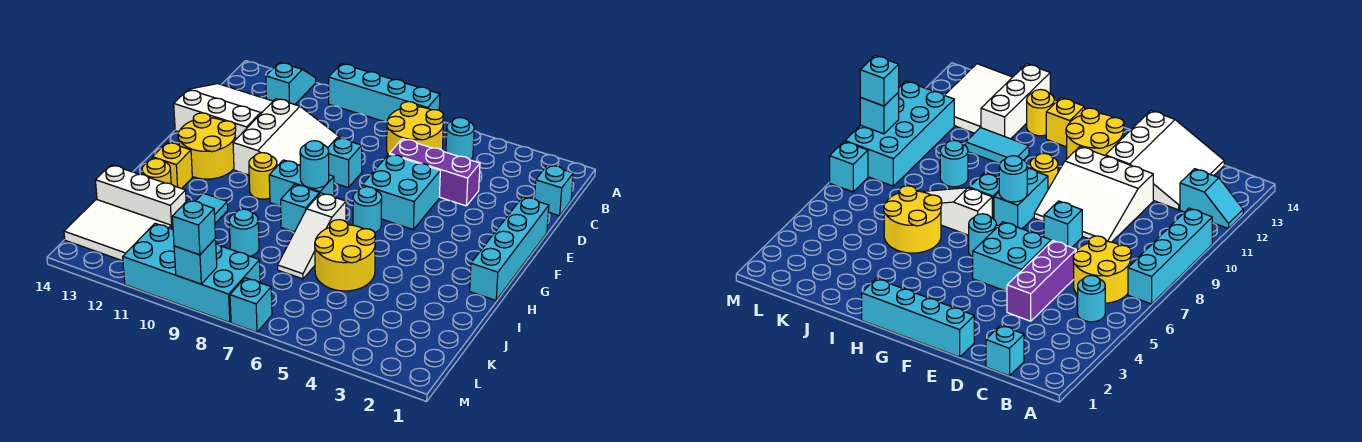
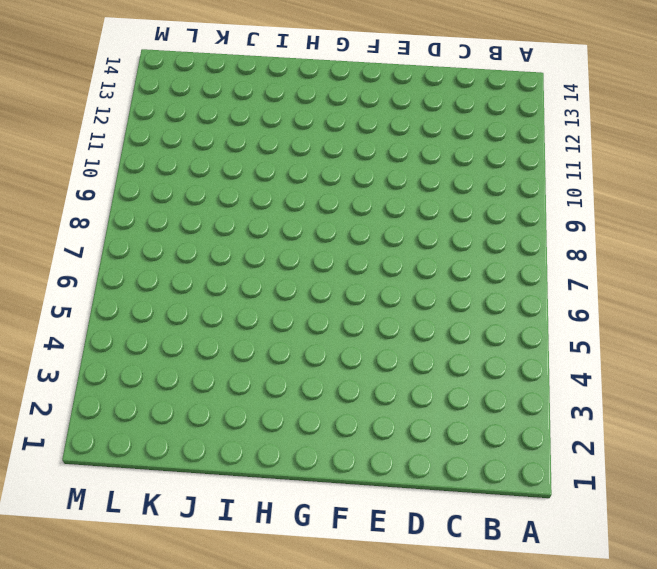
none -> cyan 1x4 brick [329,64,440,122]
none -> cyan 1x2 slope [266,62,316,105]
none -> cyan 1x1 round brick [446,118,474,160]

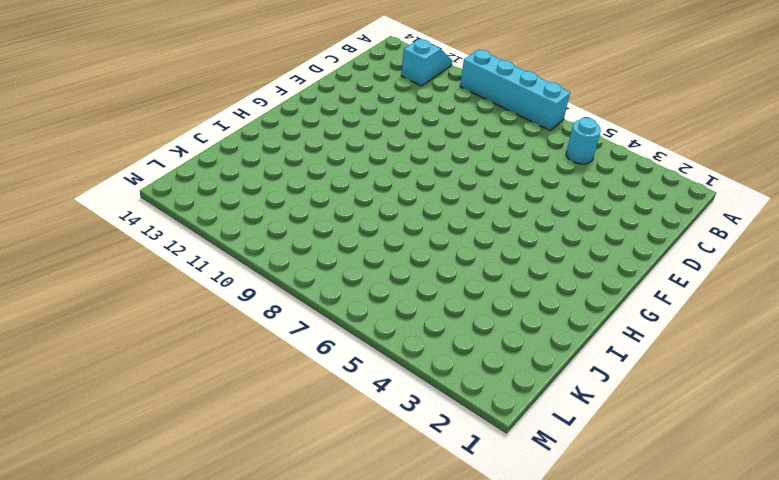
none -> yellow 2x2 round brick [387,102,443,154]
none -> cyan 1x1 brick [535,165,573,216]
none -> white 3x3 slope [174,84,273,139]

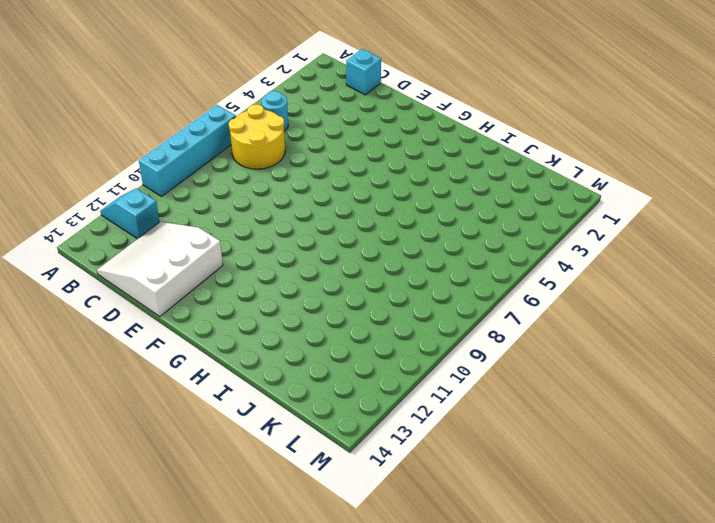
none -> purple 1x3 brick [390,139,480,206]
none -> white 3x3 slope [233,99,342,175]
none -> cyan 1x4 brick [470,197,549,300]

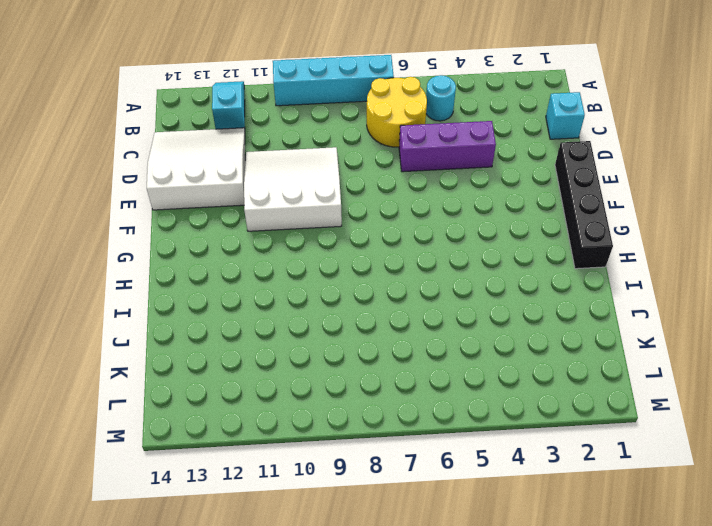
white 3x3 slope [244,147,342,231] -> white 3x3 slope turned to [233,99,342,175]
black 1x4 brick [555,141,613,269] -> cyan 1x4 brick [470,197,549,300]
none -> cyan 2x2 brick [362,154,440,230]
none -> cyan 1x1 brick [328,137,362,188]
none -> yellow 2x2 round brick [178,113,236,179]

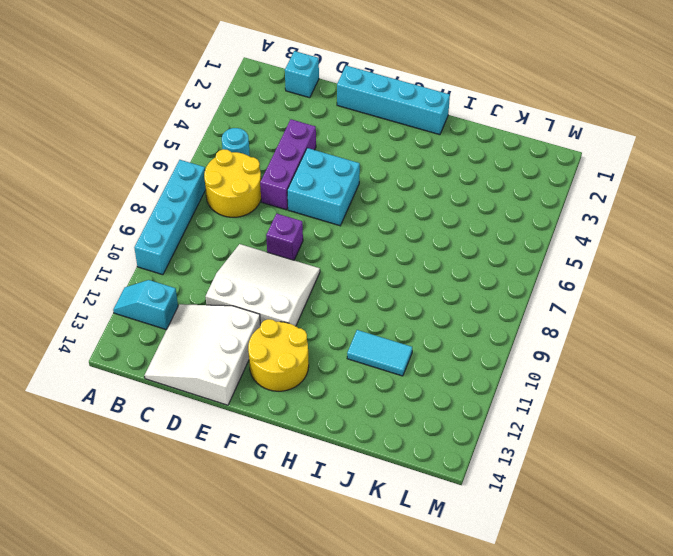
purple 1x1 brick [266,214,303,260] -> cyan 1x1 brick [328,137,362,188]
none -> cyan 1x1 round brick [353,187,382,233]
none -> cyan 1x2 brick [269,160,334,206]
none -> yellow 1x1 round brick [249,153,277,199]

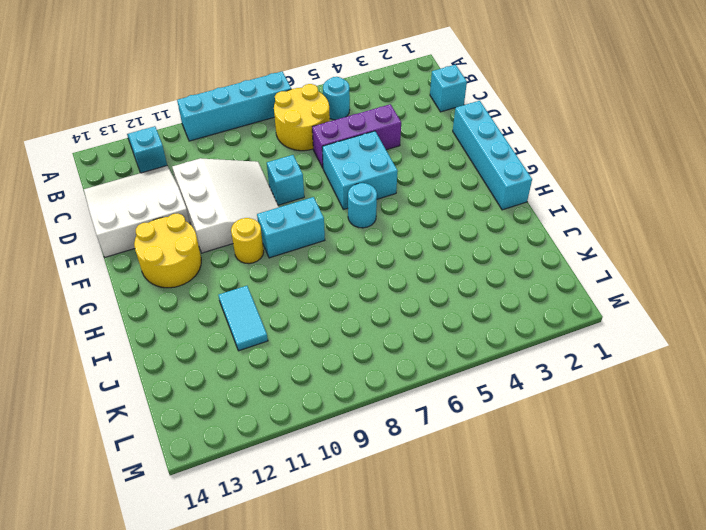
none -> white 1x3 slope [278,193,346,279]
none -> cyan 1x1 brick [281,184,320,232]
none -> yellow 1x1 brick [153,142,192,189]

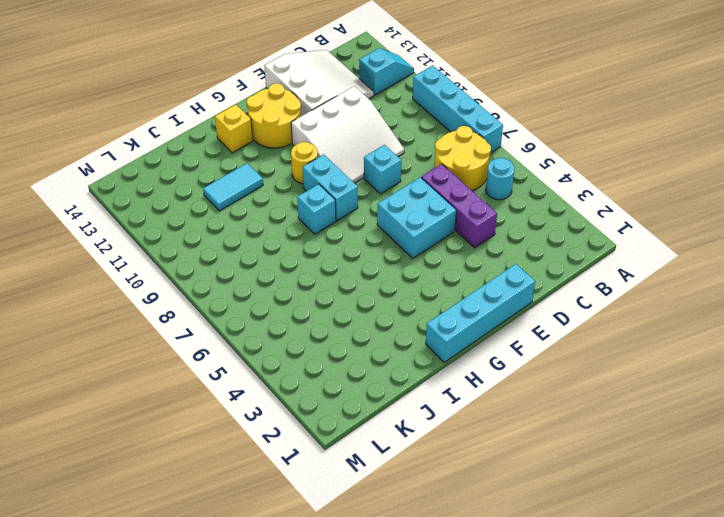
none -> cyan 1x1 brick [535,165,573,216]
none -> cyan 1x1 round brick [353,187,382,233]
none -> white 1x3 slope [278,193,346,279]

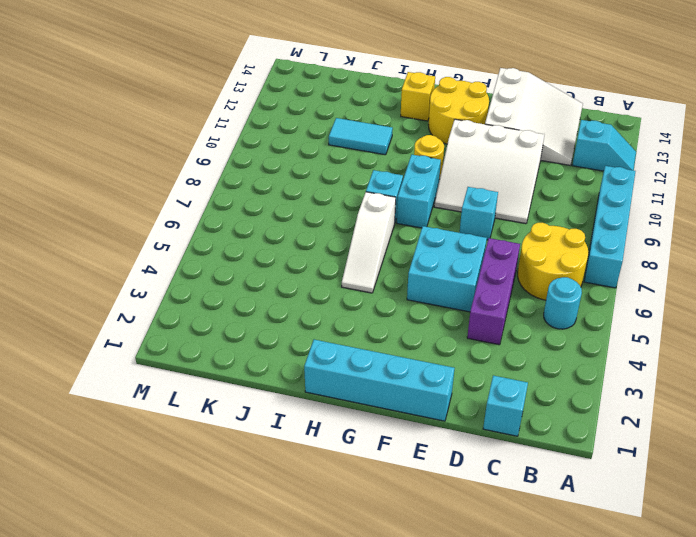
white 1x3 slope [342,192,396,293] -> white 1x3 slope turned to [278,193,346,279]
none -> cyan 1x1 round brick [353,187,382,233]
none -> yellow 2x2 round brick [315,220,375,291]
none -> yellow 1x1 round brick [142,159,171,184]

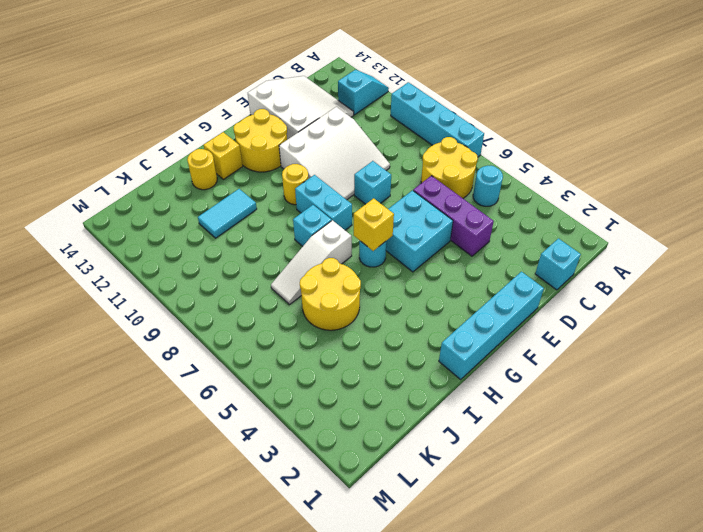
yellow 1x1 brick [354,198,394,251] -> none
none -> cyan 1x1 round brick [229,209,259,256]
none -> white 1x3 brick [95,165,186,229]
none -> white 2x3 tile [64,199,171,261]

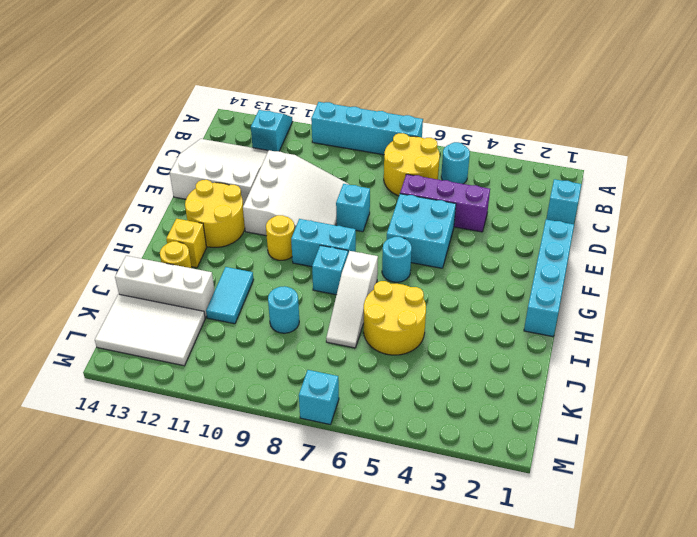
none -> cyan 2x4 brick [123,223,260,322]
none -> cyan 1x1 round brick [300,141,329,188]
none -> cyan 1x1 brick [174,239,217,284]

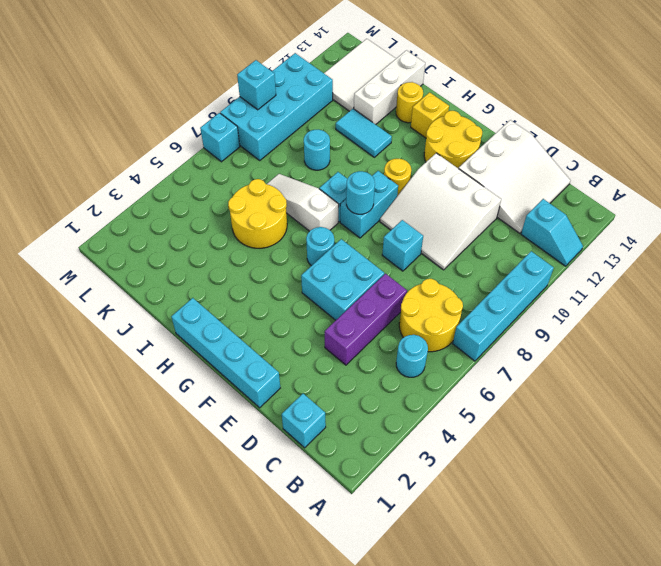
none -> cyan 1x1 brick [172,200,216,255]

